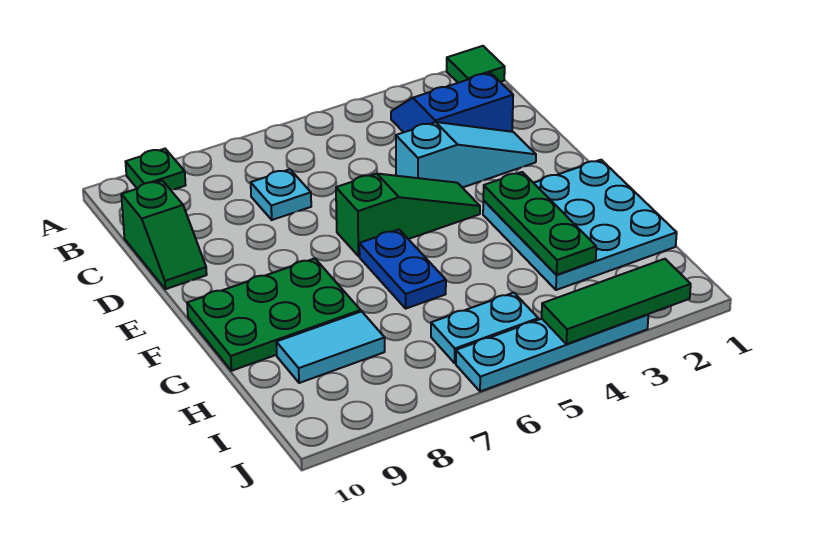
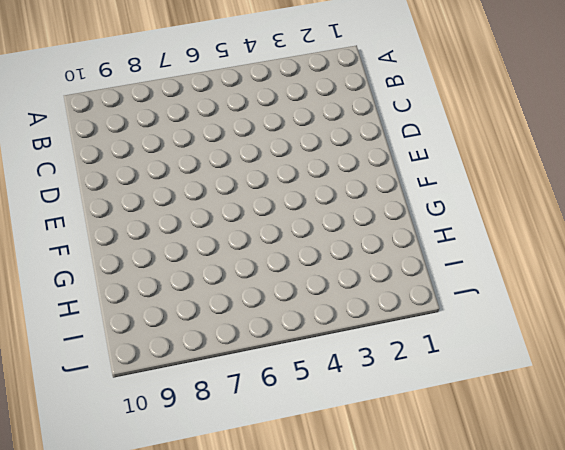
none -> green 1x1 tile [447,46,505,83]
none -> green 1x1 plate [126,149,185,190]
none -> blue 2x2 slope [391,73,513,132]

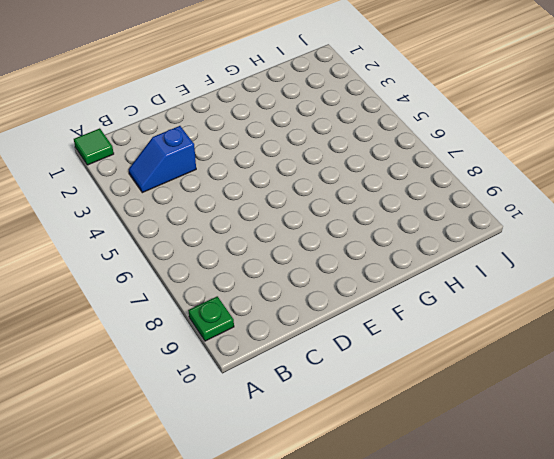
blue 1x2 slope [129,126,196,193] -> blue 2x2 slope [391,73,513,132]
none -> cyan 1x1 plate [251,169,311,220]
none -> green 1x2 slope [121,181,207,289]
none -> cyan 1x3 slope [396,122,536,188]

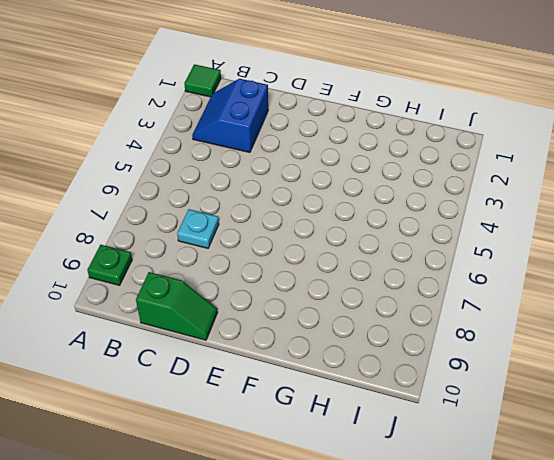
none -> cyan 1x3 slope [396,122,536,188]
none -> green 1x3 slope [336,174,480,256]
none -> cyan 3x3 plate [483,160,677,290]

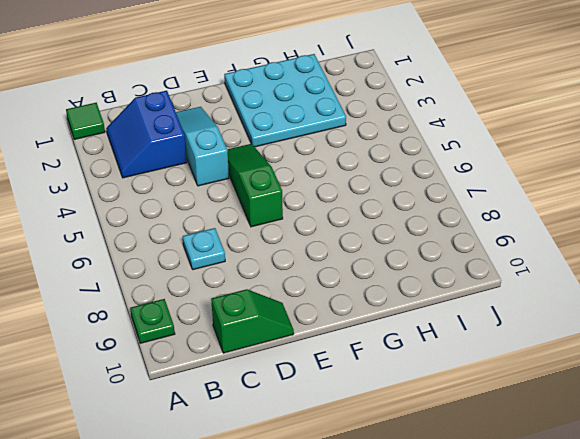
none -> blue 1x2 plate [359,229,446,308]
none -> green 2x3 plate [187,259,361,371]
none -> cyan 1x2 tile [276,311,385,383]

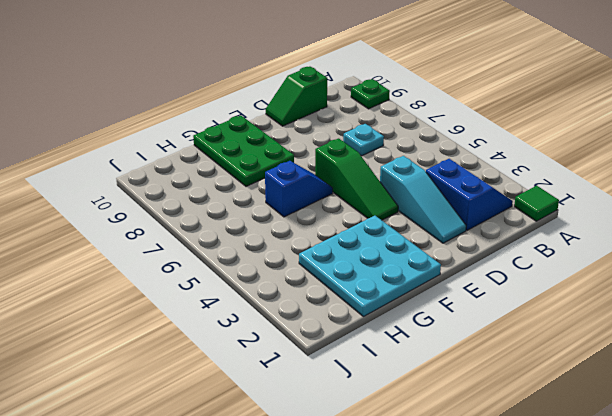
blue 1x2 slope [265,161,333,217] -> blue 1x2 plate [359,229,446,308]
none -> cyan 1x2 tile [276,311,385,383]
none -> cyan 1x2 plate [431,293,538,363]
none -> cyan 1x4 plate [456,314,648,392]

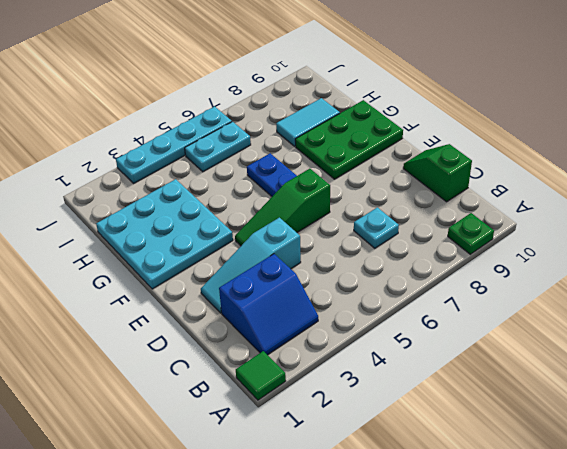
none -> green 1x3 plate [483,172,596,275]
none -> green 1x3 tile [542,259,691,344]

